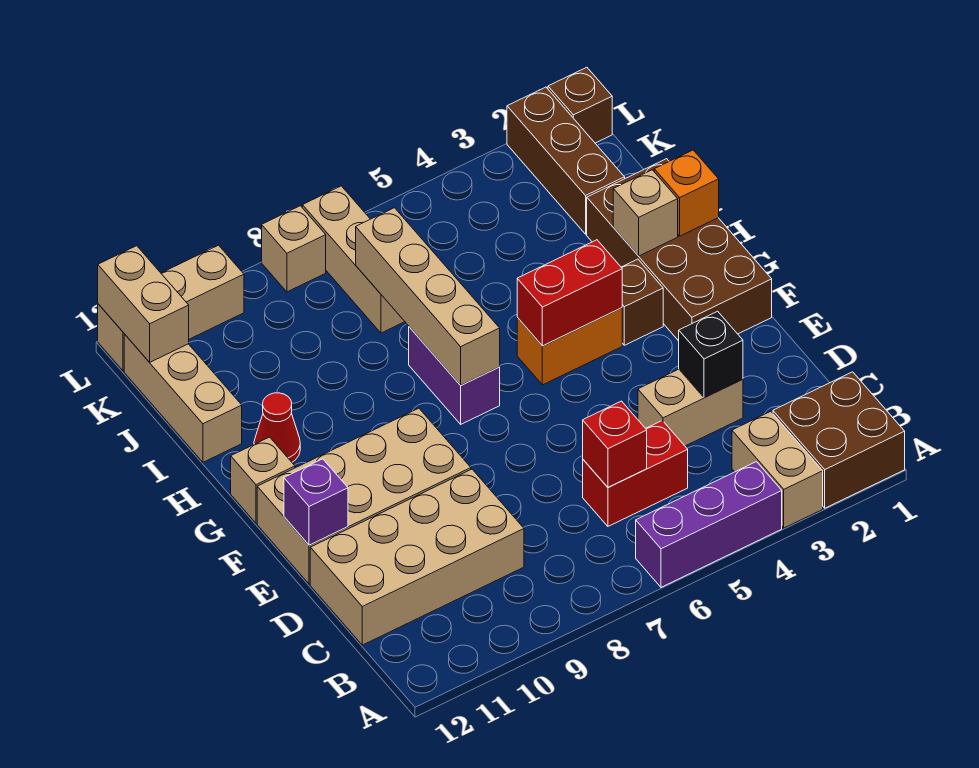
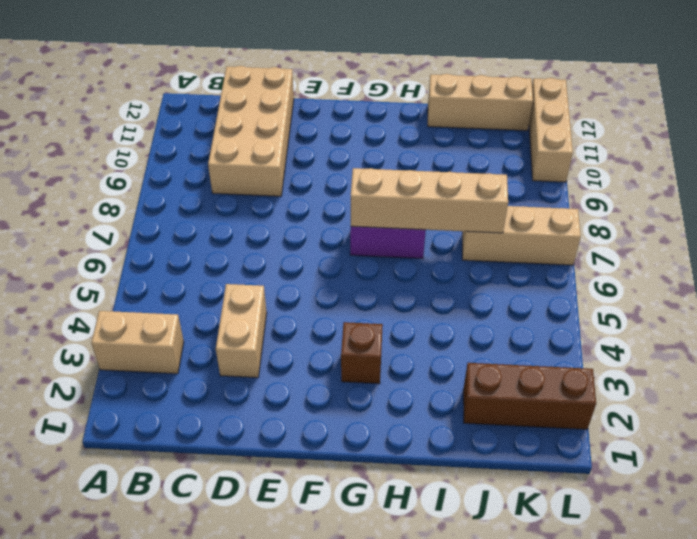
none -> brown 2x2 brick [773,372,905,508]
none -> purple 1x3 brick [636,462,782,587]
none -> red 1x2 brick [583,421,688,526]

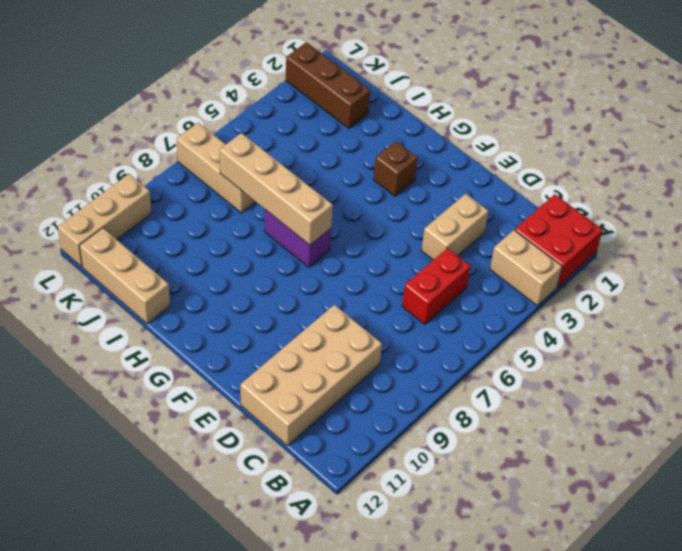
red 2x2 brick [515,194,603,287] -> brown 2x2 brick [773,372,905,508]
none -> purple 1x3 brick [636,462,782,587]
none -> tan 2x4 brick [257,408,471,584]
none -> brown 2x4 brick [587,159,772,341]

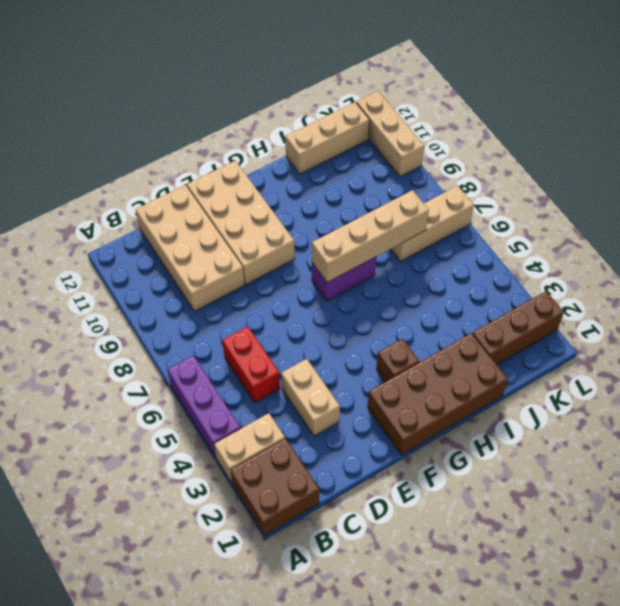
none -> orange 1x2 brick [517,308,622,385]
none -> tan 1x1 brick [231,437,295,523]
none -> red 1x1 cone [254,393,300,462]

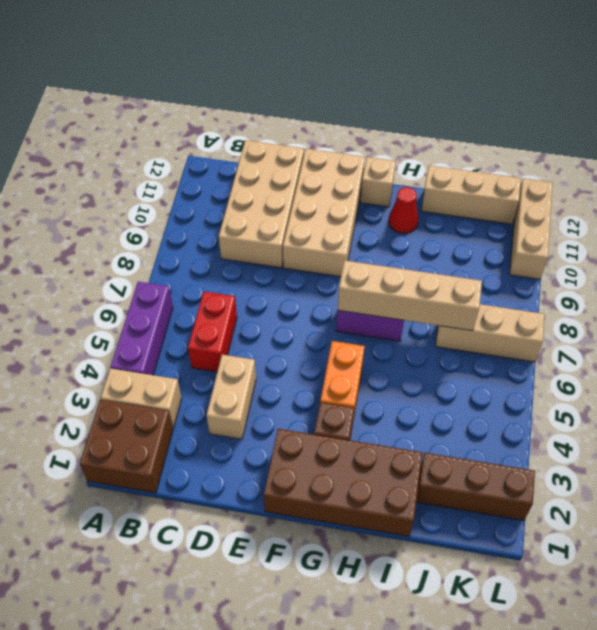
none -> brown 1x1 brick [548,67,612,143]
none -> tan 1x1 brick [262,206,326,292]
none -> red 1x1 brick [583,401,647,487]

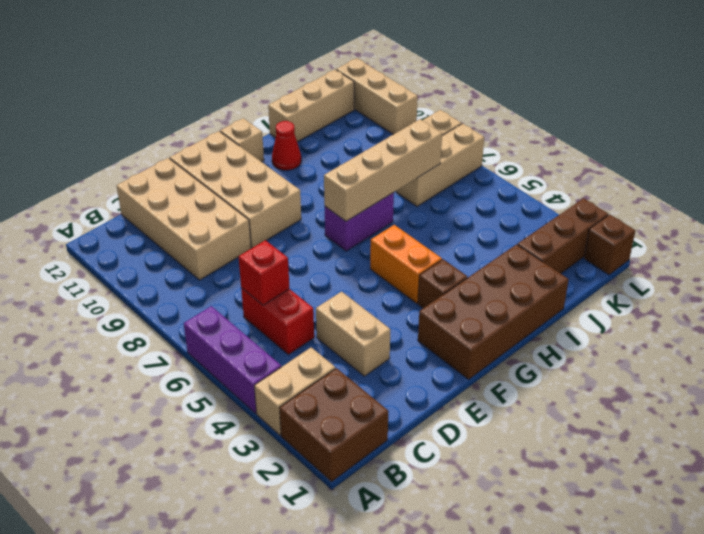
none -> black 1x1 brick [679,311,743,398]
none -> purple 1x1 brick [284,459,348,545]
none -> red 1x2 brick [517,240,622,346]

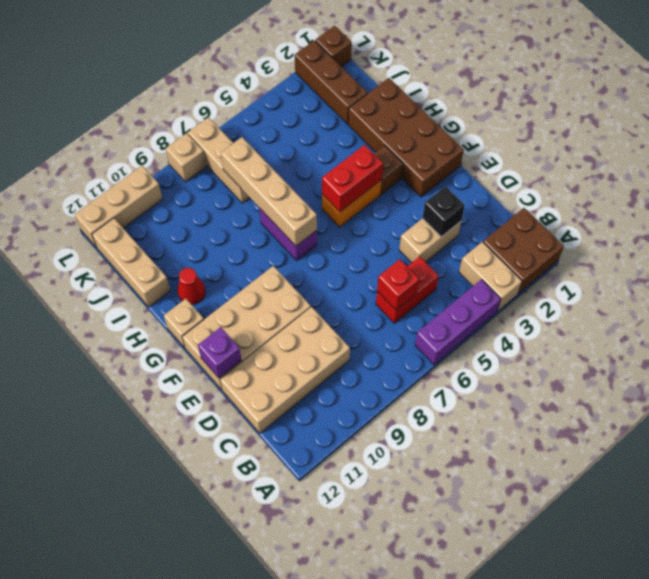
none -> orange 1x1 brick [654,150,719,236]
none -> tan 1x1 brick [613,170,678,256]
none -> tan 1x2 brick [98,246,189,362]

